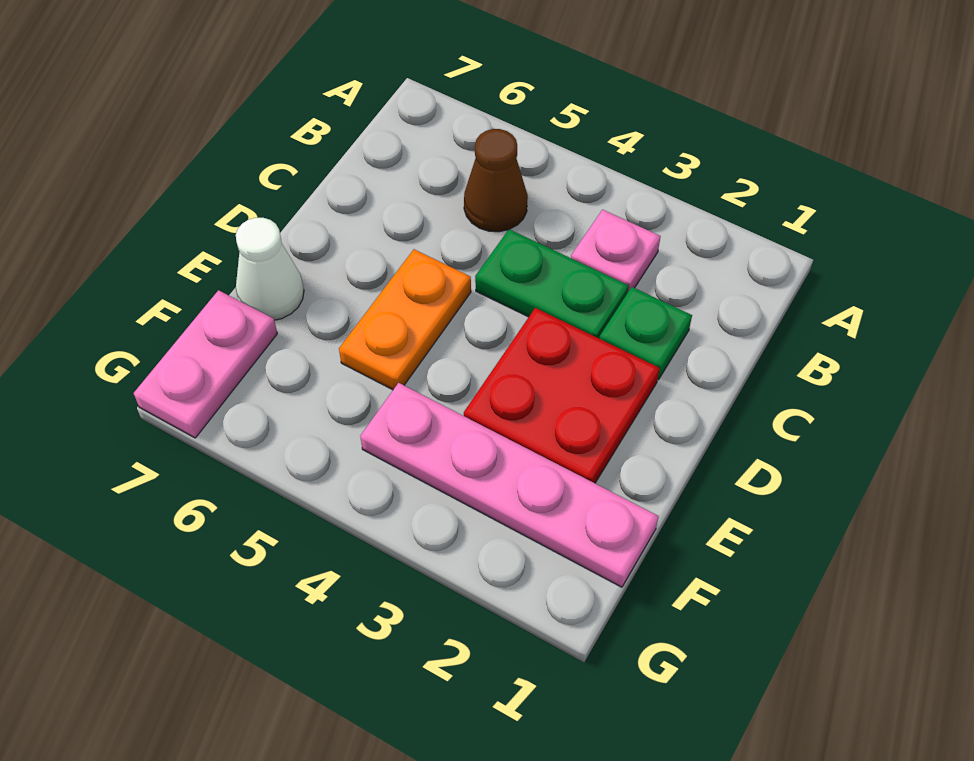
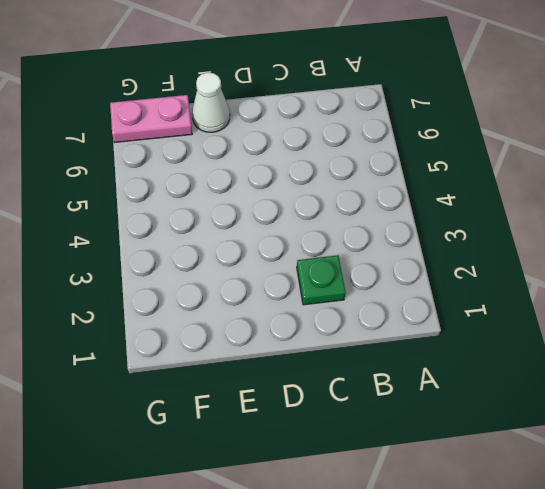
none -> pink 1x1 plate [571,210,661,292]
none -> brown 1x1 cone [464,129,528,232]

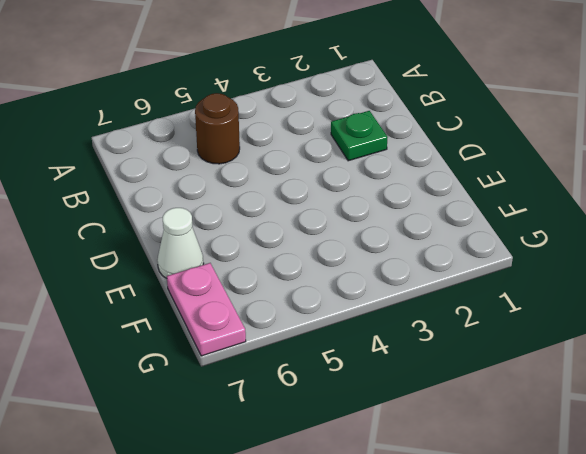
brown 1x1 round brick [195,93,240,164] -> brown 1x1 cone [464,129,528,232]
none -> pink 1x1 plate [571,210,661,292]
none -> green 1x2 plate [475,229,629,339]

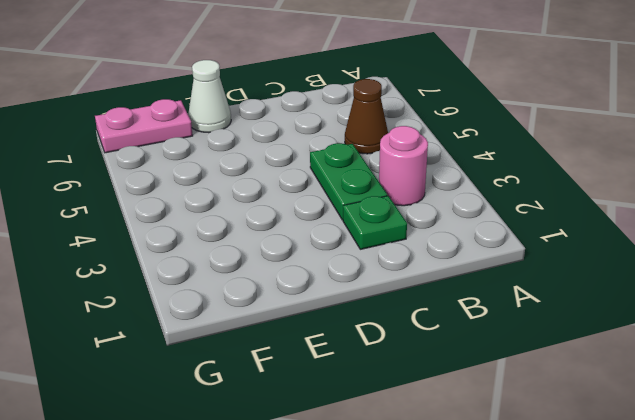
pink 1x1 round brick [379,126,428,206] -> pink 1x1 plate [571,210,661,292]
none -> red 2x2 plate [464,308,660,483]
none -> orange 1x2 plate [339,249,471,390]

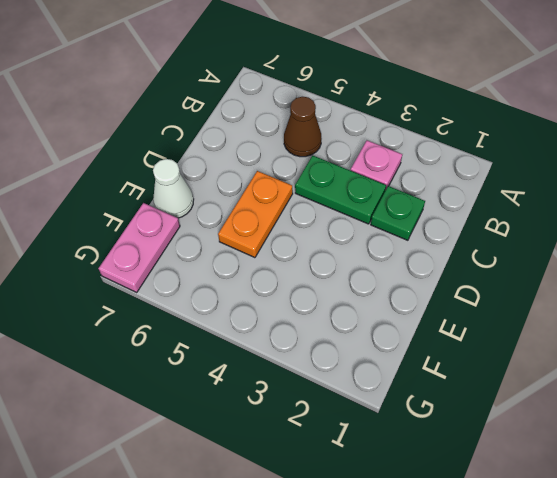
none -> red 2x2 plate [464,308,660,483]
none -> pink 1x4 plate [360,383,659,587]

